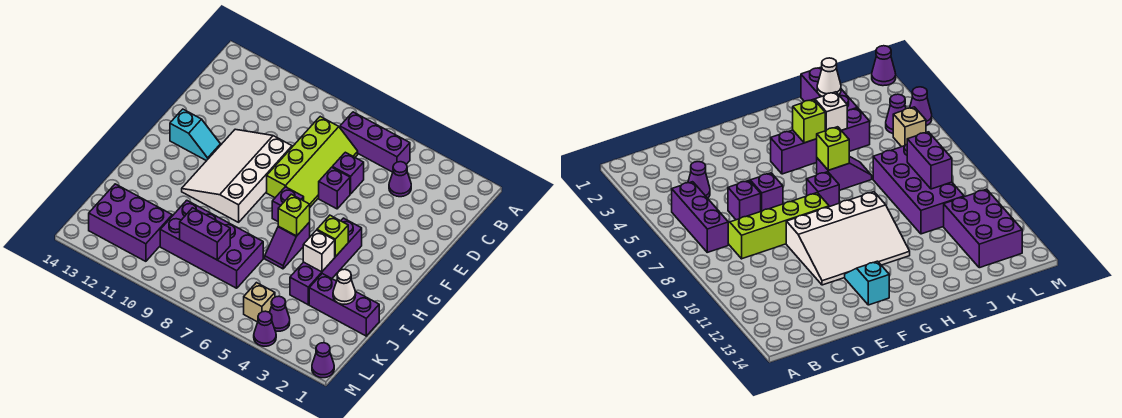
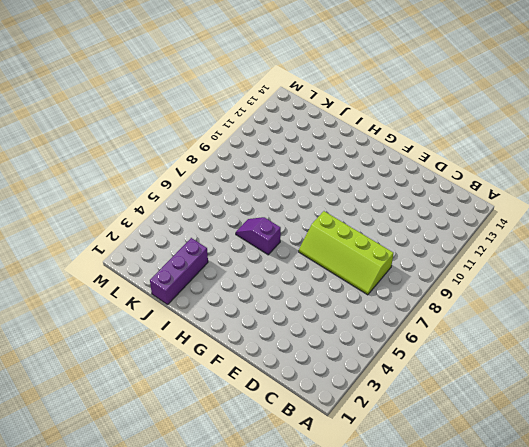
none -> purple 1x3 brick [340,112,410,172]
none -> purple 1x1 cone [389,162,411,197]
none -> purple 1x1 brick [332,152,364,194]

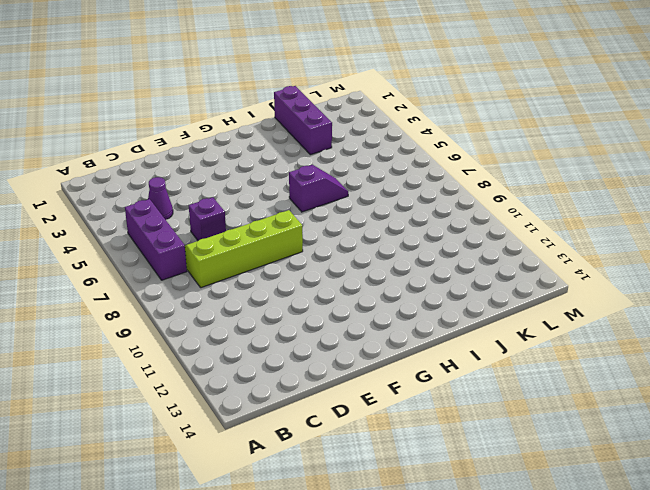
none -> purple 1x1 brick [319,167,350,209]
none -> white 3x4 slope [182,129,292,222]
none -> cyan 1x2 slope [170,109,220,161]

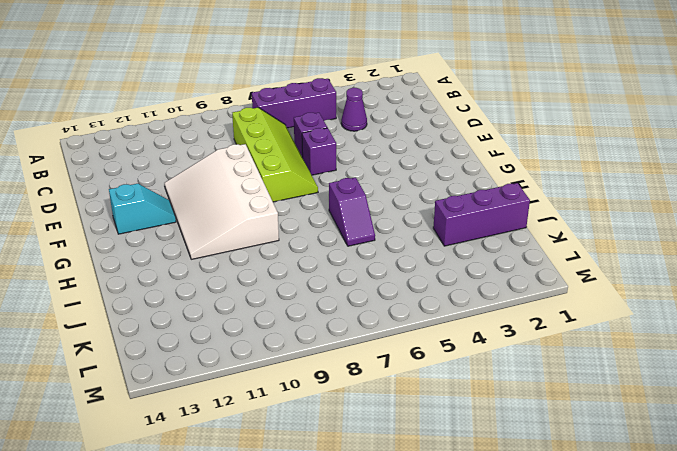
none -> purple 1x4 brick [290,218,362,305]
none -> purple 1x1 brick [272,187,304,221]
none -> purple 2x4 brick [160,200,263,288]

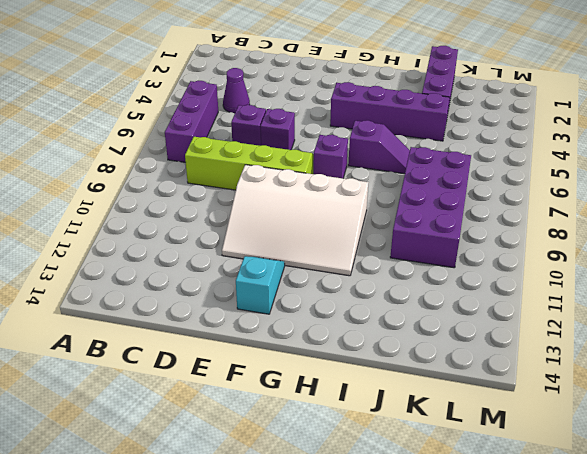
none -> purple 2x3 brick [89,184,172,261]
none -> purple 1x1 cone [269,296,290,331]
none -> tan 1x1 brick [244,283,275,322]

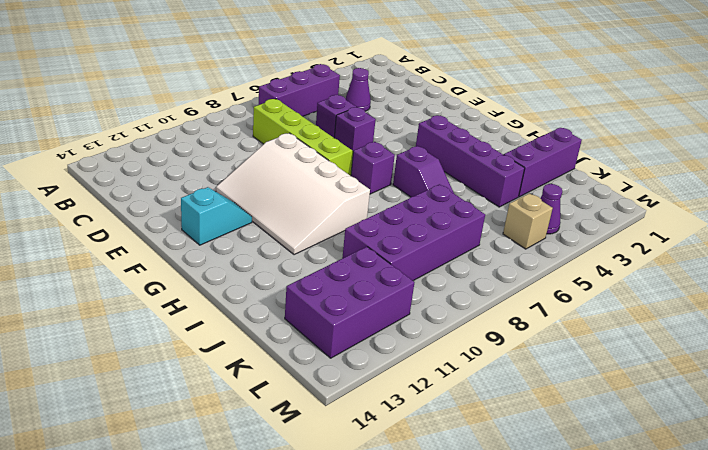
none -> purple 1x1 cone [312,343,334,378]
none -> purple 1x1 cone [254,311,276,346]
none -> lime 1x1 brick [317,215,348,257]

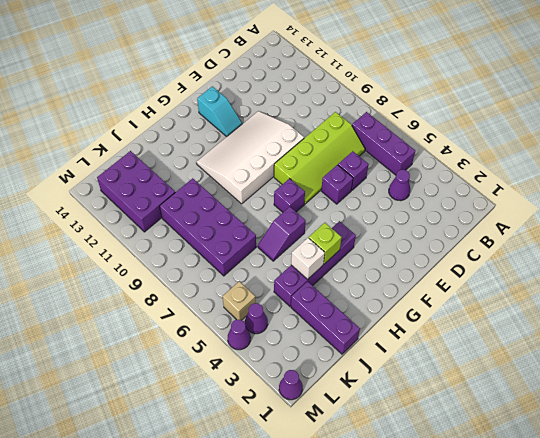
none -> lime 1x1 brick [278,194,310,236]
none -> white 1x1 cone [333,269,356,304]
none -> purple 1x2 brick [180,208,230,260]

